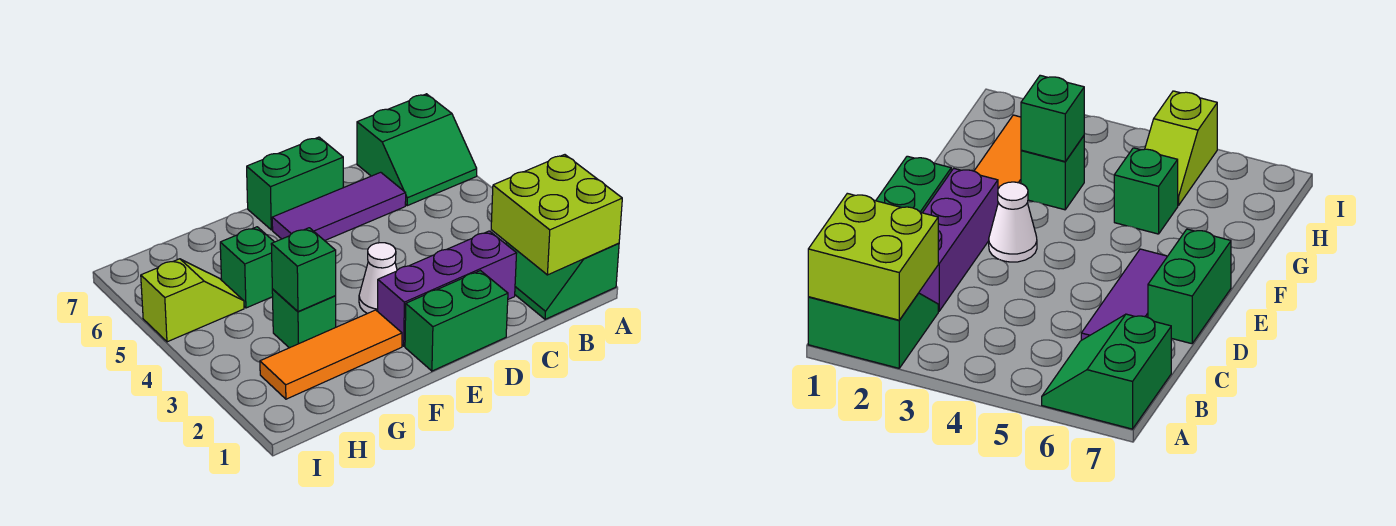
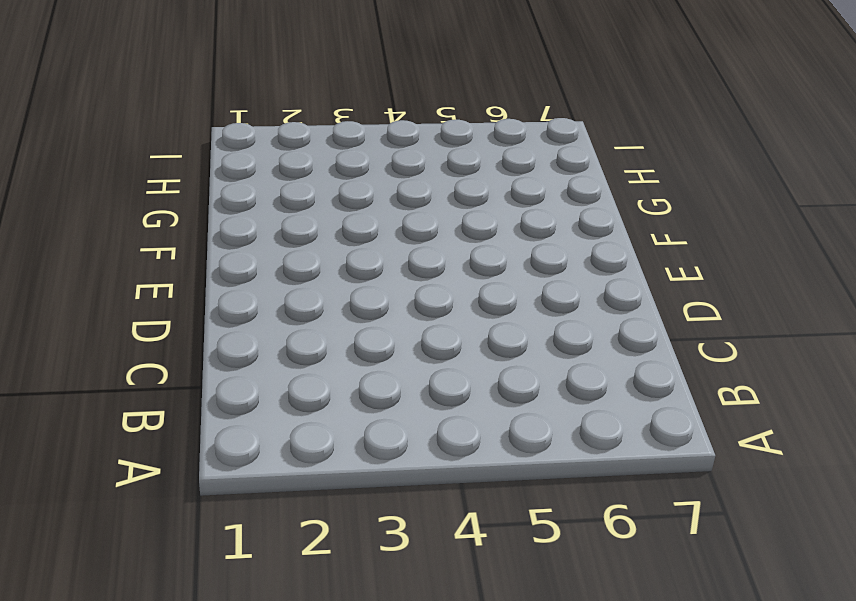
none -> green 2x2 slope [506,243,619,319]
none -> green 2x2 slope [357,94,477,206]
none -> purple 1x3 brick [378,231,517,346]

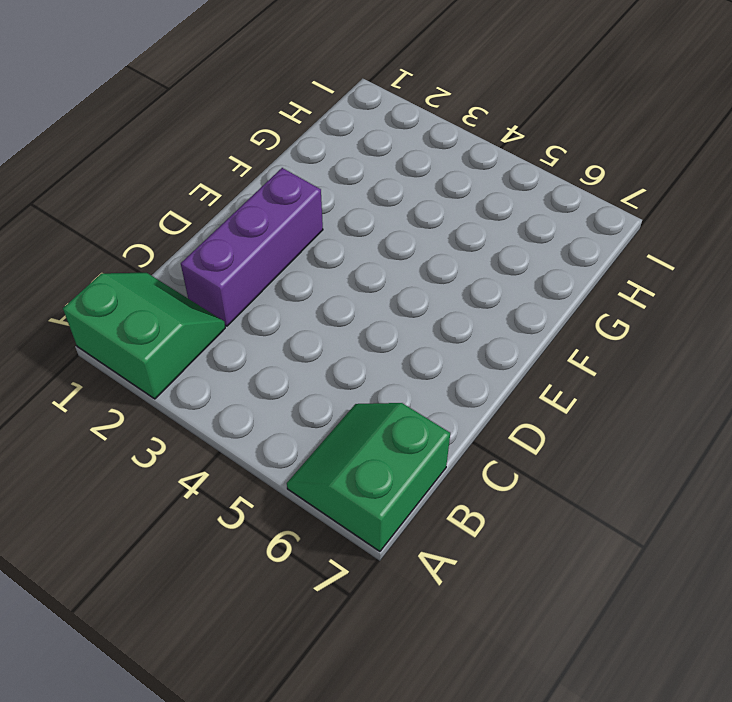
none -> purple 1x3 tile [272,172,406,241]
none -> green 1x2 brick [405,271,508,371]
none -> green 1x2 brick [247,137,343,230]

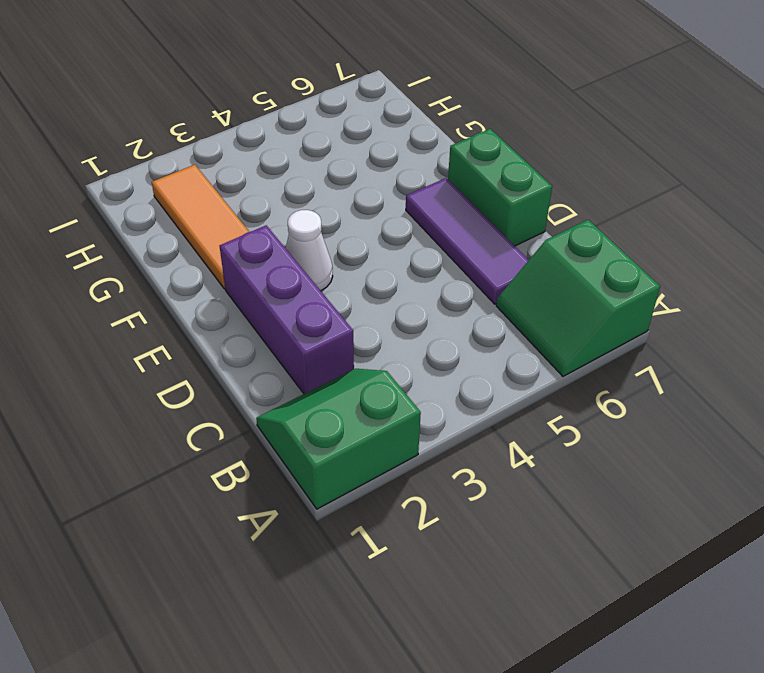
none -> green 1x2 brick [405,271,508,371]
none -> green 1x1 brick [272,289,336,348]
none -> green 1x1 brick [220,227,274,308]

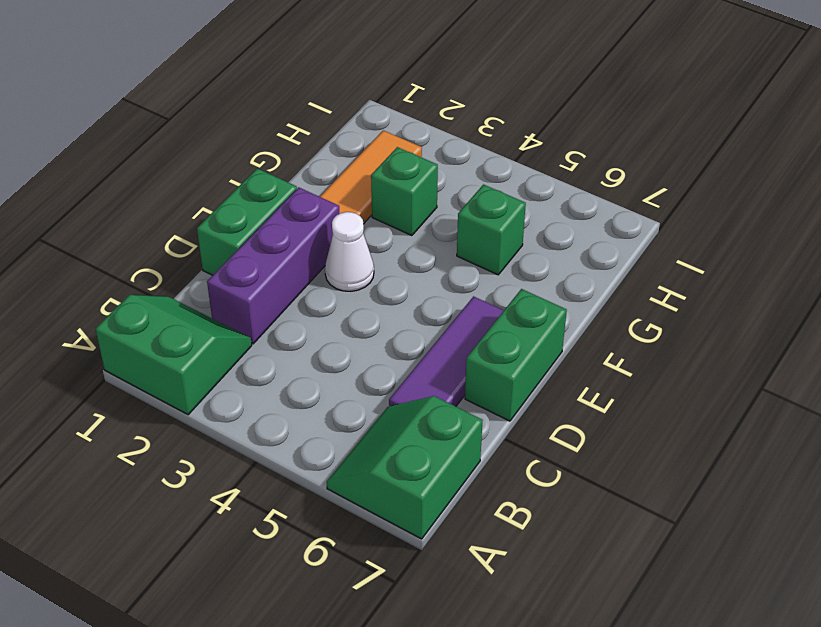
none -> lime 1x2 slope [141,259,244,342]
none -> lime 2x2 brick [491,155,622,275]
none -> green 1x1 brick [271,228,336,312]

